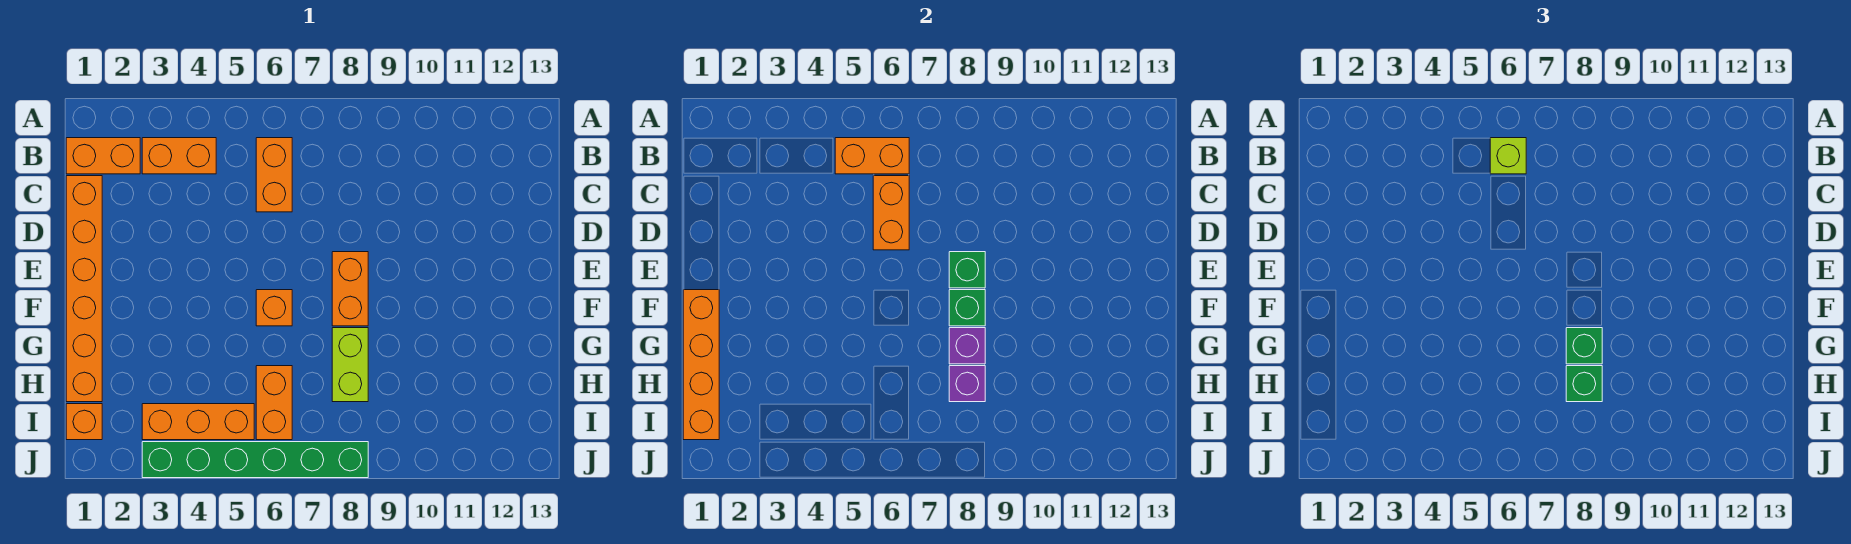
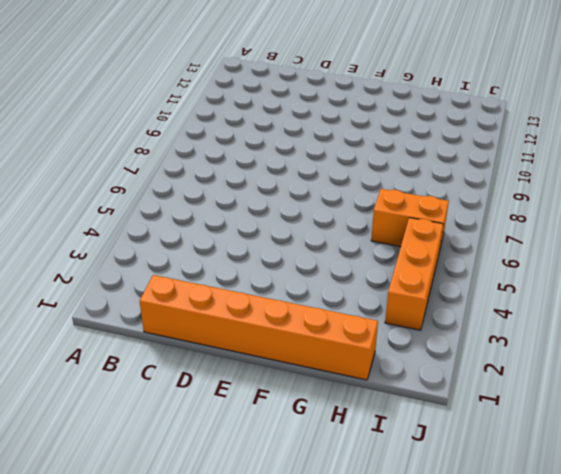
none -> orange 1x2 brick [66,138,140,174]
none -> orange 1x2 brick [142,138,216,174]
none -> orange 1x2 brick [256,138,292,212]

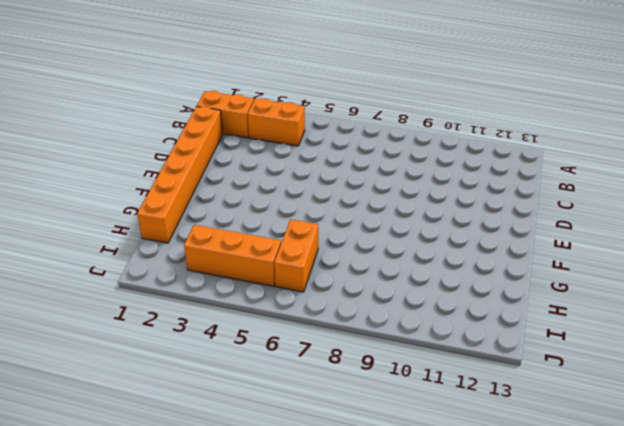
none -> orange 1x2 brick [256,138,292,212]
none -> orange 1x2 brick [332,252,368,326]
none -> orange 1x1 brick [256,290,292,326]

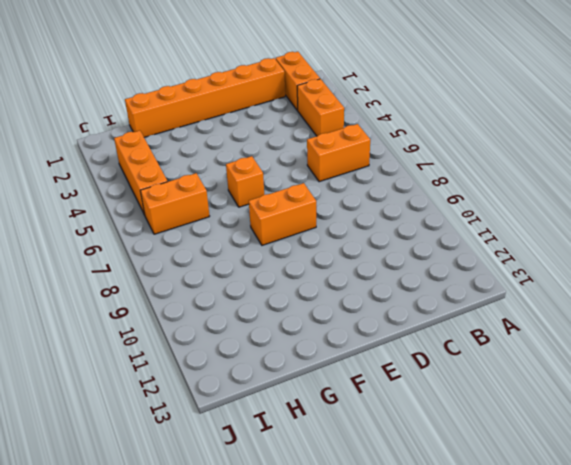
none -> lime 1x2 brick [332,328,368,402]
none -> orange 1x1 brick [66,404,102,440]
none -> green 1x6 brick [142,442,368,478]

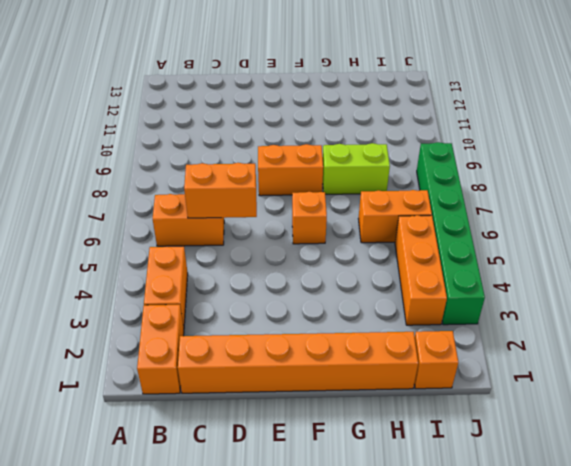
none -> orange 1x2 brick [835,138,909,174]
none -> green 1x1 brick [949,252,985,288]
none -> orange 1x4 brick [683,290,719,440]

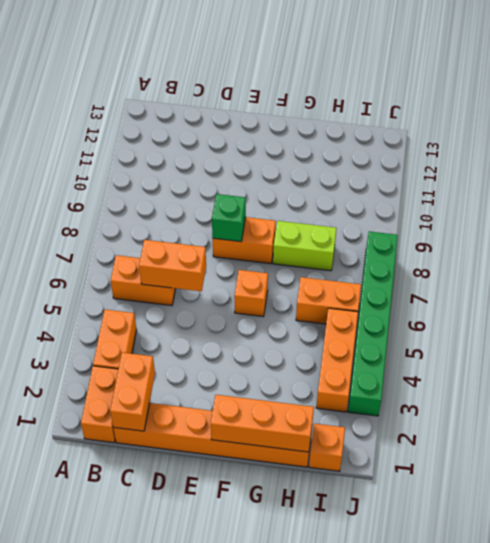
orange 1x2 brick [110,352,155,431] -> orange 1x2 brick moved to [835,138,909,174]
orange 1x3 brick [211,395,314,452] -> orange 1x4 brick [683,290,719,440]
none -> green 1x1 brick [949,290,985,326]
none -> purple 1x1 brick [949,328,985,364]
none -> purple 1x1 brick [949,366,985,402]

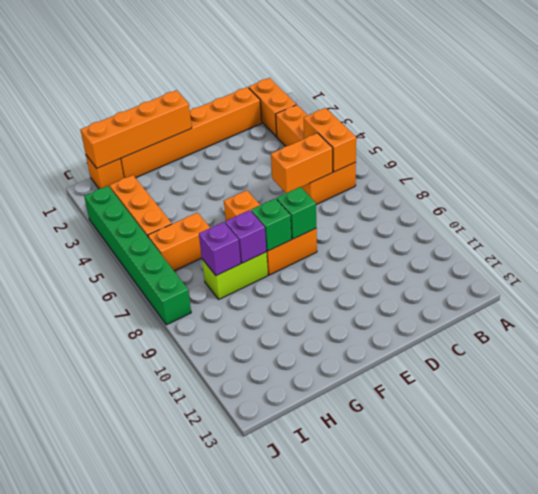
none -> lime 1x1 brick [1490,138,1526,174]
none -> green 1x1 brick [1566,328,1602,364]
none -> green 1x1 brick [1566,366,1602,402]

